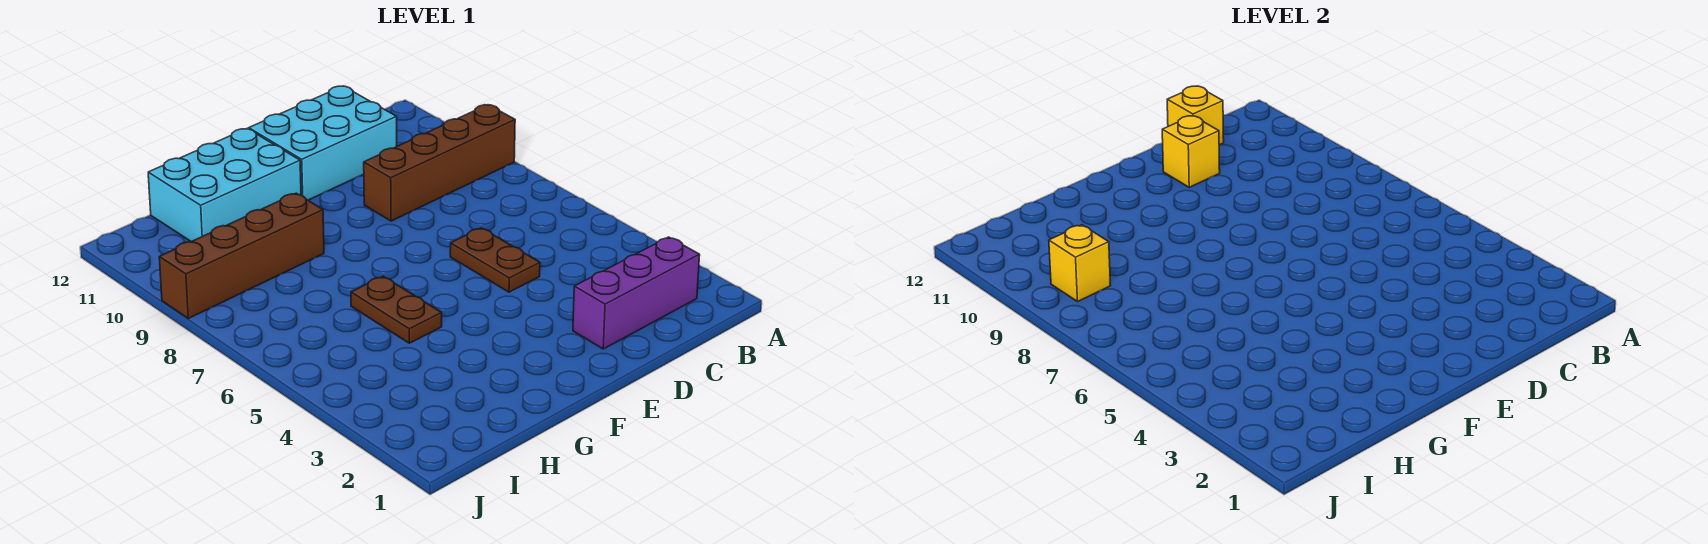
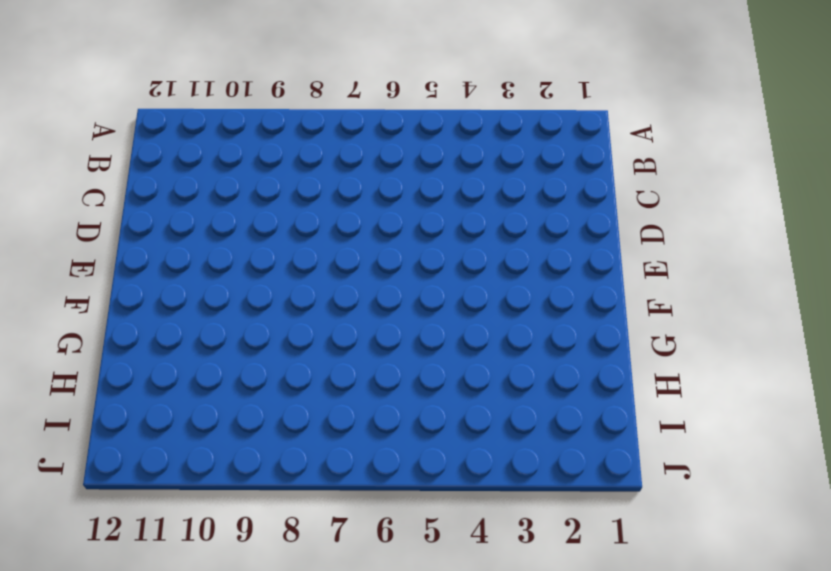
none -> brown 1x4 brick [364,105,515,221]
none -> purple 1x3 brick [573,237,700,349]

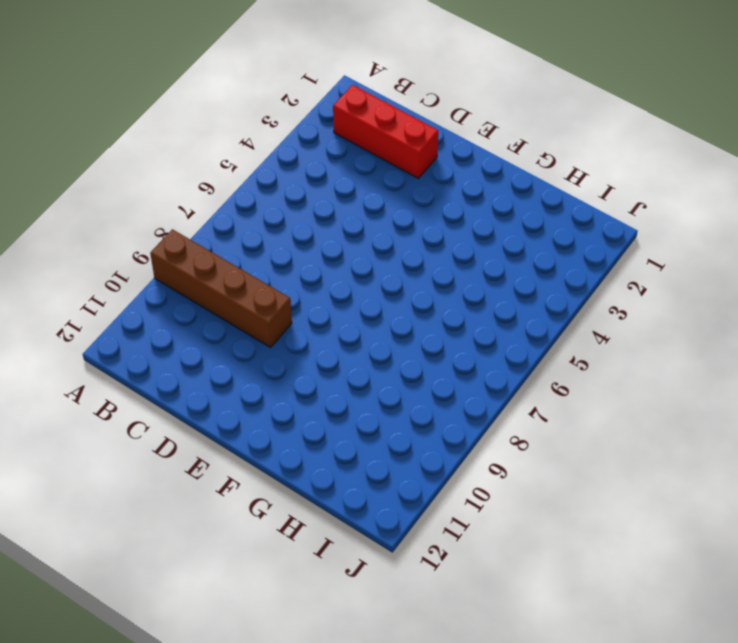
red 1x3 brick [333,85,438,178] -> purple 1x3 brick [573,237,700,349]
none -> cyan 2x3 brick [249,86,397,200]
none -> brown 1x2 plate [450,228,540,292]

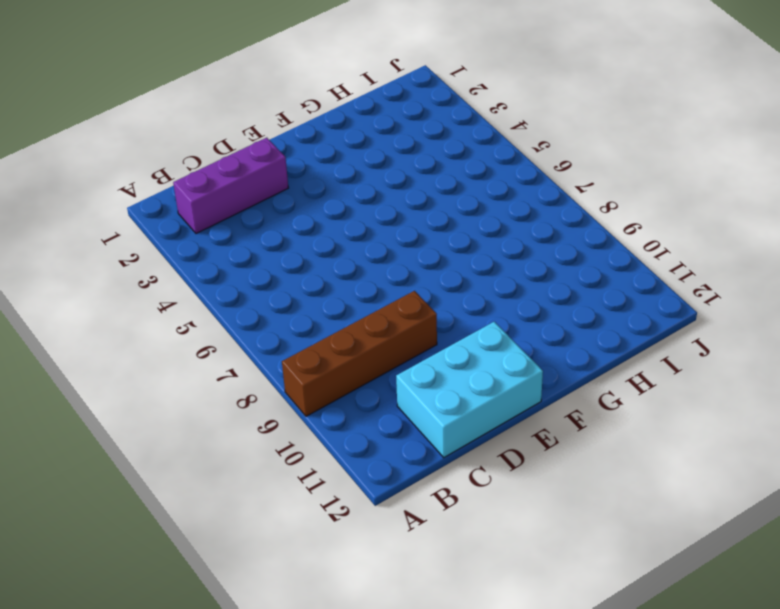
none -> brown 1x2 plate [450,228,540,292]
none -> cyan 2x3 brick [148,129,301,242]

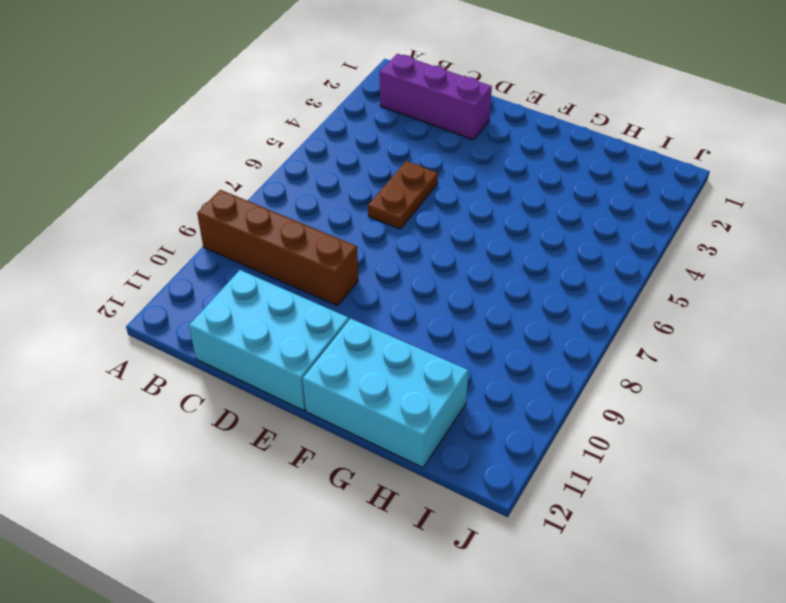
none -> brown 1x2 plate [351,276,442,343]
none -> brown 1x4 brick [159,193,324,319]

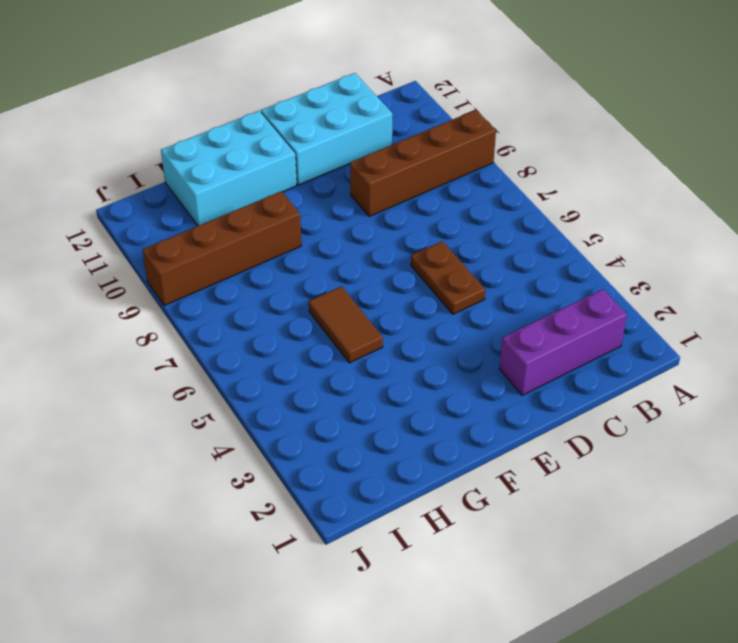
brown 1x2 tile [309,286,383,363] -> brown 1x2 plate [351,276,442,343]
none -> yellow 1x1 brick [1167,86,1224,145]
none -> yellow 1x1 brick [1162,116,1220,187]

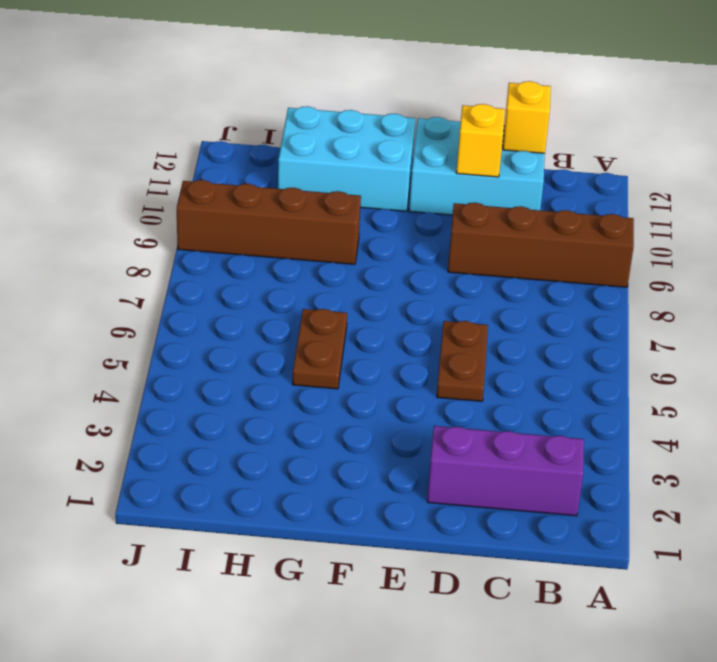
none -> yellow 1x1 brick [1049,225,1111,302]

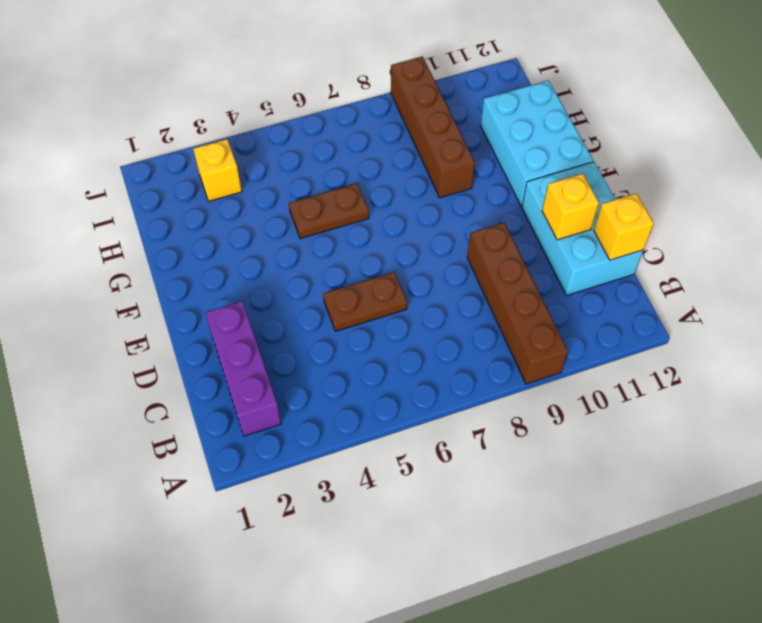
yellow 1x1 brick [193,139,242,201] -> yellow 1x1 brick moved to [1049,225,1111,302]

